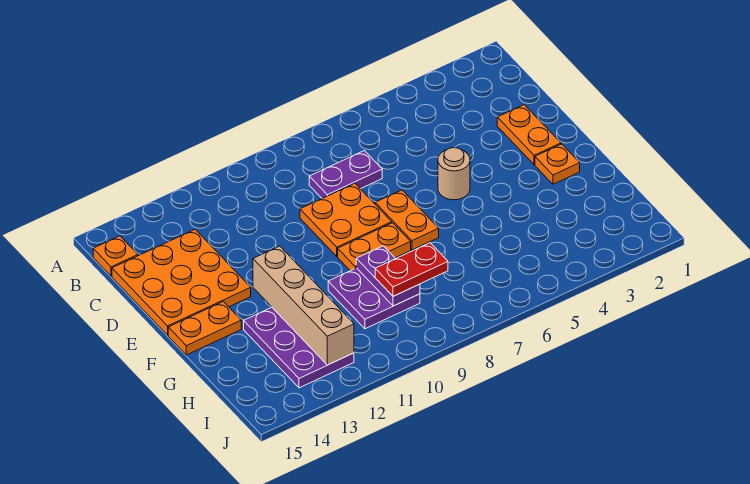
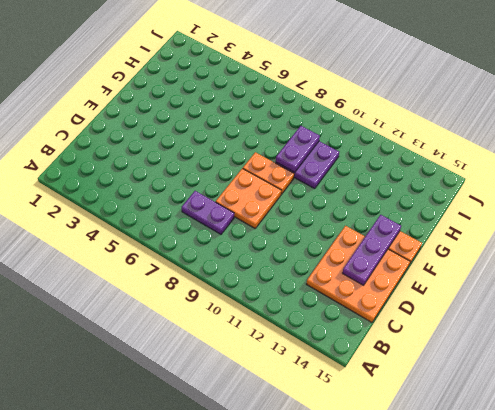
purple 1x3 plate [343,215,401,285] -> none
none -> orange 1x1 plate [93,236,138,276]
none -> orange 1x2 plate [497,105,561,165]
none -> tan 1x1 round brick [438,148,470,200]

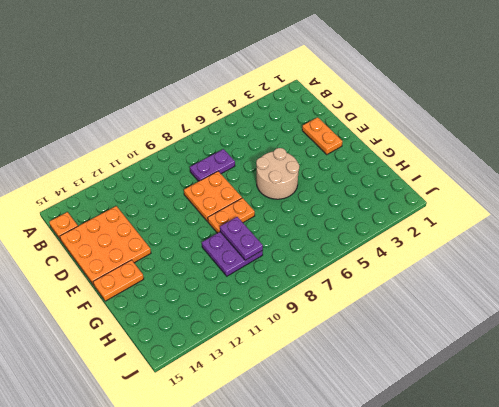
tan 2x2 round brick [256,148,299,199] -> tan 1x1 round brick [438,148,470,200]
none -> orange 1x2 plate [375,190,439,250]
none -> orange 1x1 plate [535,144,580,184]
none -> purple 2x3 plate [244,307,354,388]

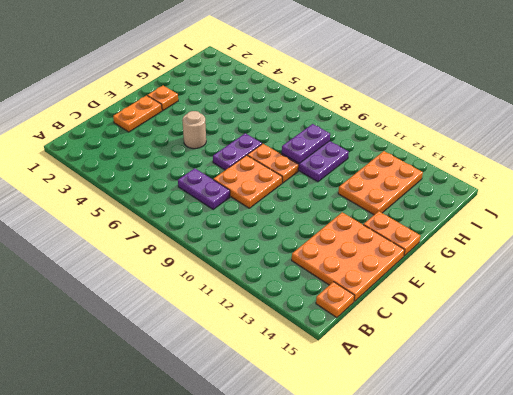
purple 1x2 plate [213,133,262,170] -> orange 1x2 plate [375,190,439,250]
orange 2x3 plate [338,151,423,215] -> purple 2x3 plate [244,307,354,388]
none -> tan 1x4 brick [253,246,354,365]
none -> red 1x2 plate [375,243,448,296]

